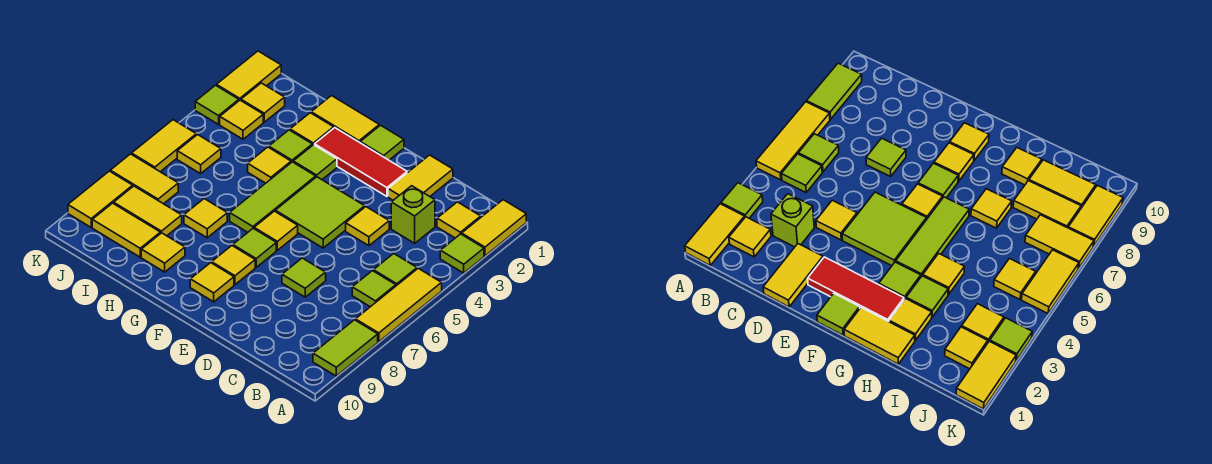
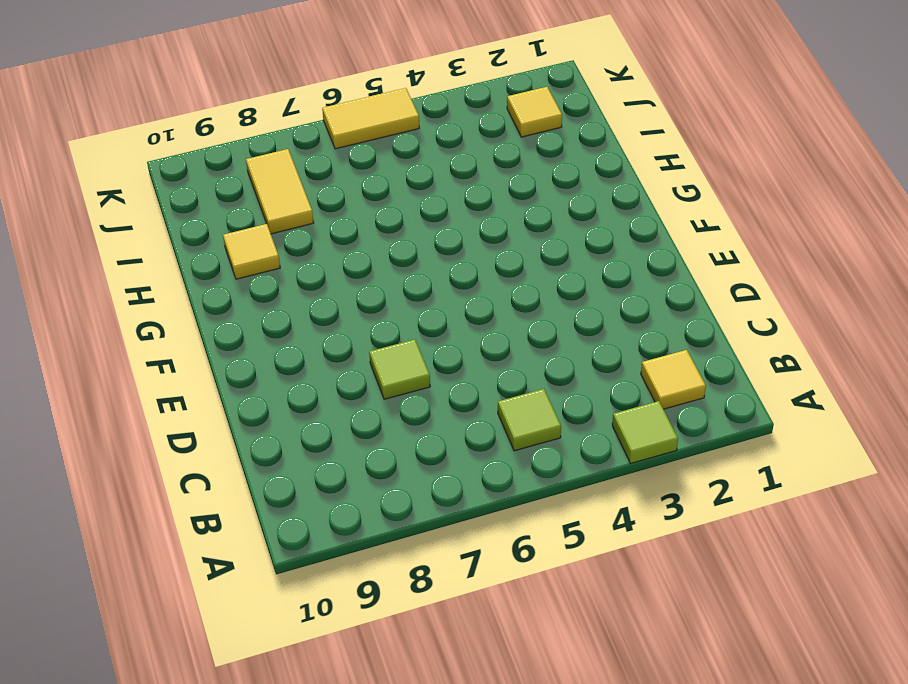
none -> yellow 1x2 tile [462,200,526,256]
none -> yellow 1x3 tile [356,268,442,342]
none -> lime 1x2 tile [313,320,378,376]
none -> lime 1x1 tile [352,271,396,307]

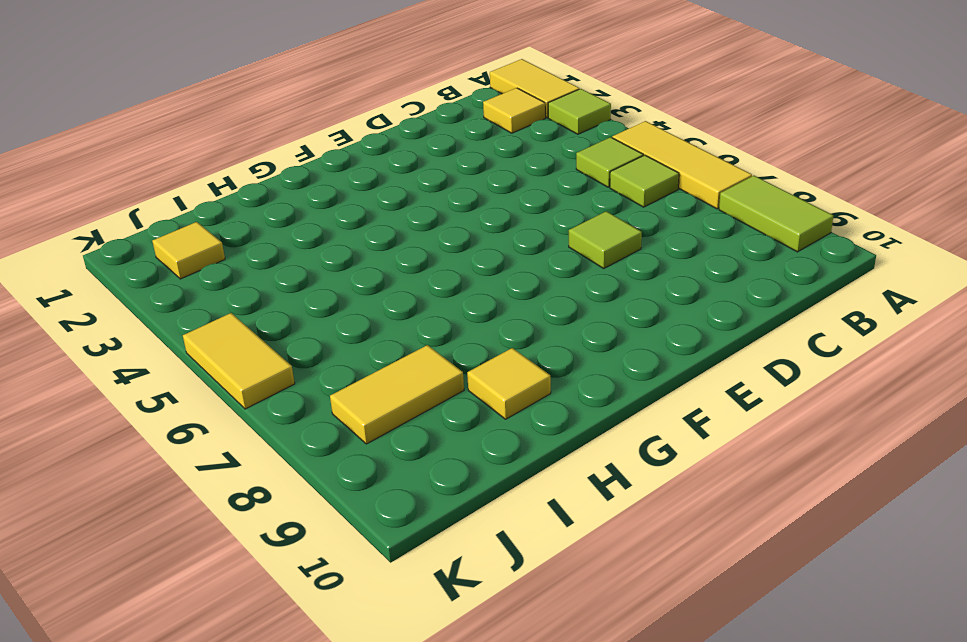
none -> lime 1x1 brick [391,186,435,243]
none -> yellow 1x2 tile [388,155,453,200]
none -> yellow 1x1 tile [346,207,389,246]
none -> red 1x3 tile [315,128,407,196]

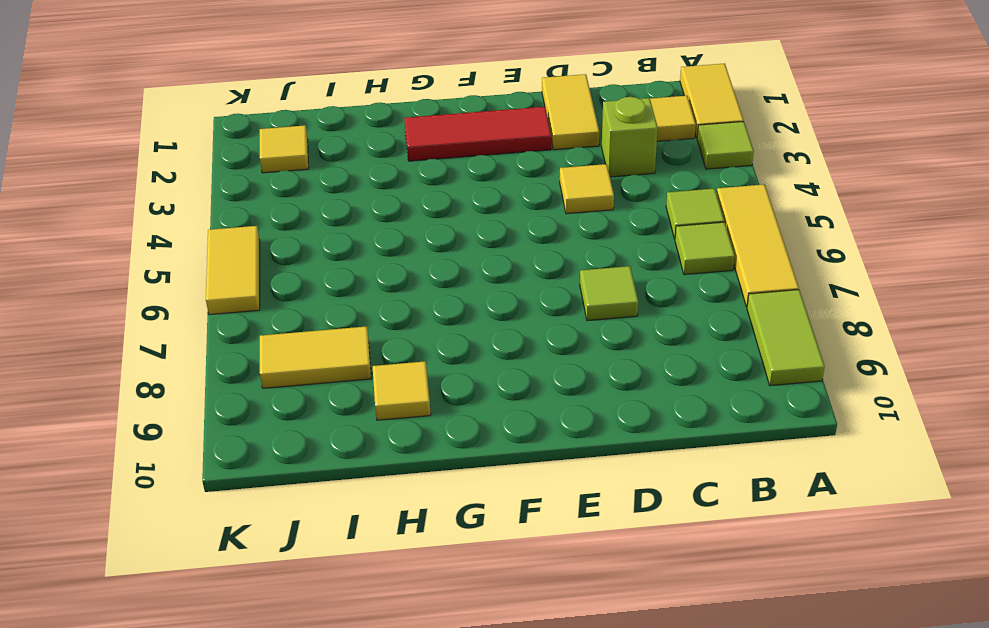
none -> lime 2x2 tile [275,177,365,248]
none -> lime 1x1 tile [360,125,404,160]
none -> yellow 1x1 tile [254,211,298,250]
none -> lime 1x1 tile [233,228,276,267]

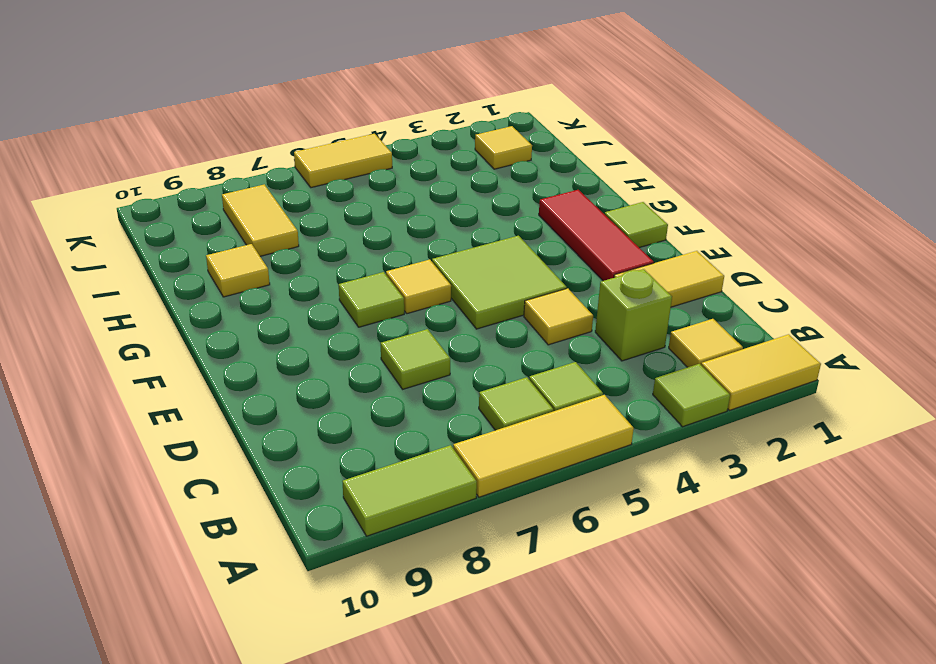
none -> yellow 1x1 tile [212,246,255,285]
none -> yellow 1x1 tile [190,263,234,302]
none -> yellow 1x2 tile [311,96,379,142]
none -> lime 1x1 tile [293,145,337,180]

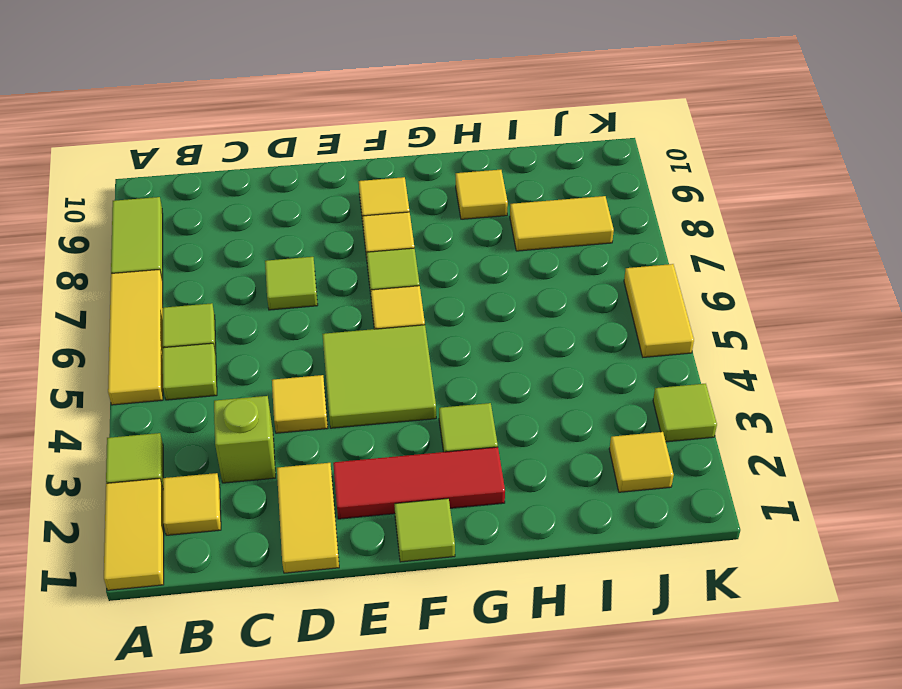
none -> yellow 1x2 tile [311,96,379,142]
none -> lime 1x3 tile [230,162,316,232]
none -> yellow 1x1 tile [290,113,334,145]
none -> lime 1x1 tile [269,130,312,162]

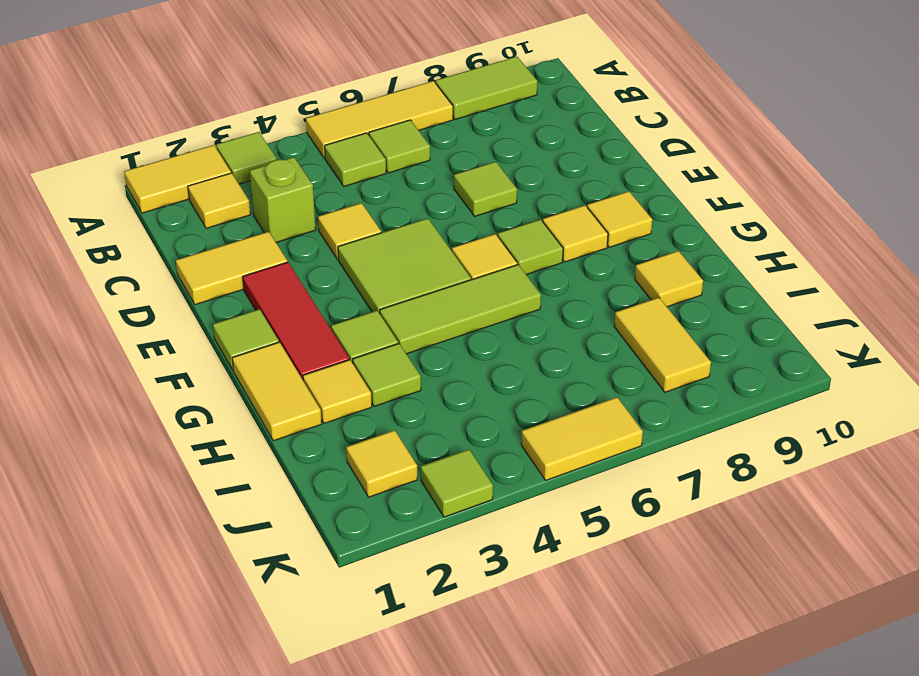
none -> yellow 1x1 tile [248,147,291,183]
none -> yellow 1x1 tile [184,199,227,238]
none -> yellow 1x2 tile [92,203,160,257]
none -> yellow 1x1 tile [220,100,263,139]

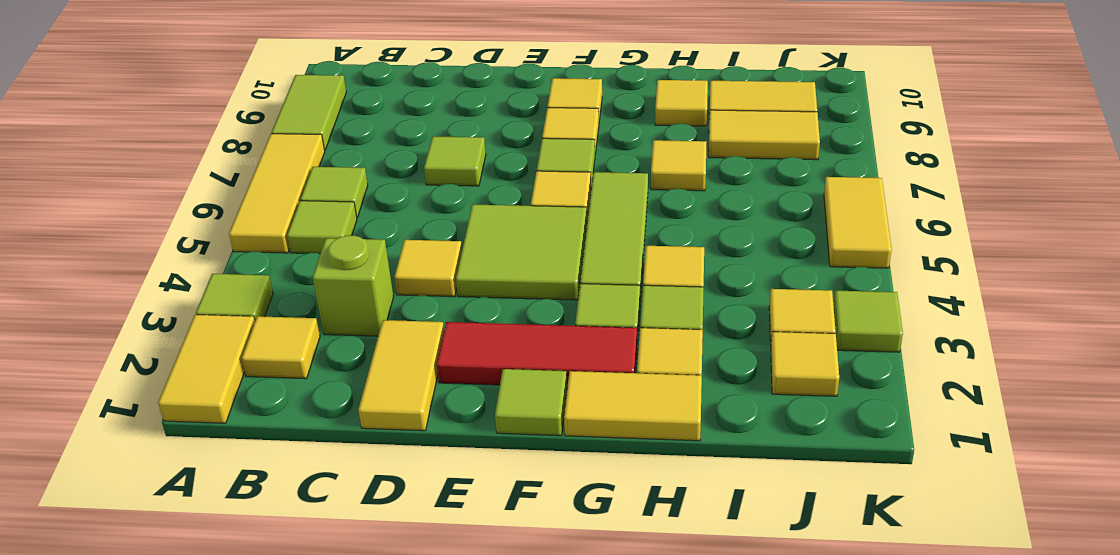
none -> yellow 1x1 tile [177,135,221,174]
none -> yellow 1x2 tile [110,154,178,204]
none -> yellow 1x2 tile [217,51,281,100]
none -> yellow 1x2 tile [68,171,133,227]

